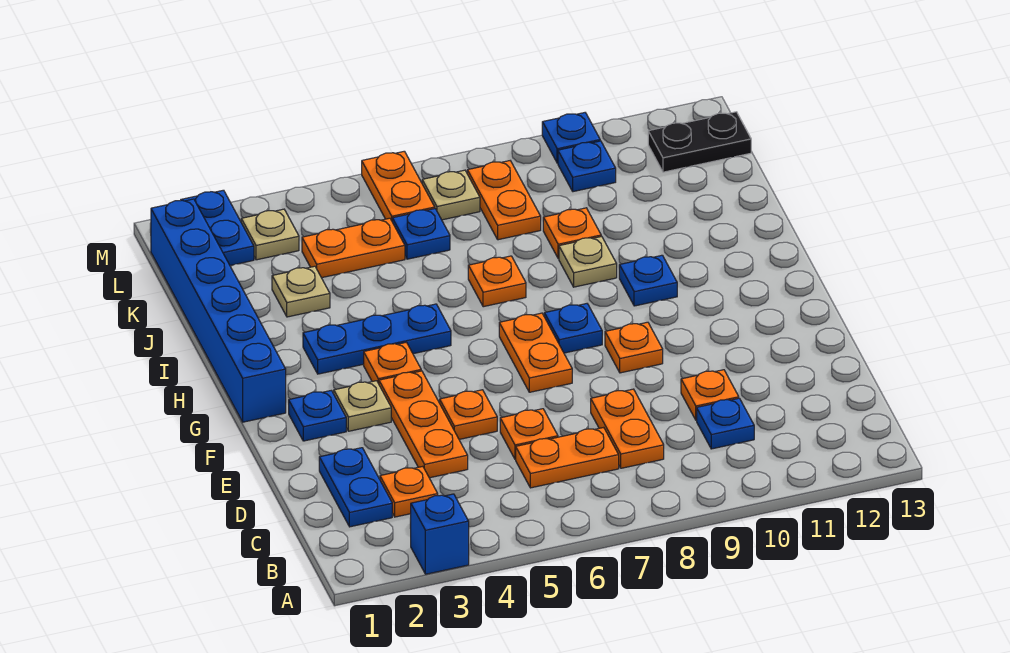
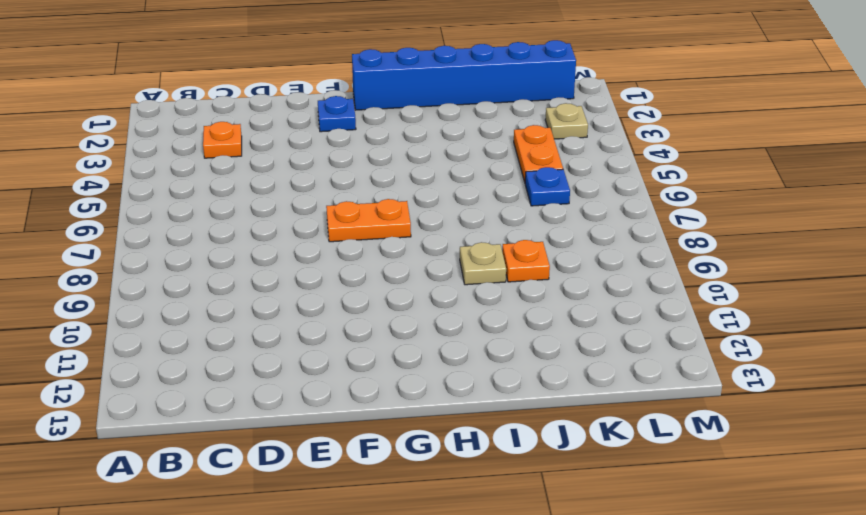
none -> blue 1x1 brick [410,494,469,574]
none -> blue 1x2 plate [319,448,392,527]
none -> orange 1x2 plate [516,427,619,488]
none -> orange 1x2 plate [591,389,664,468]

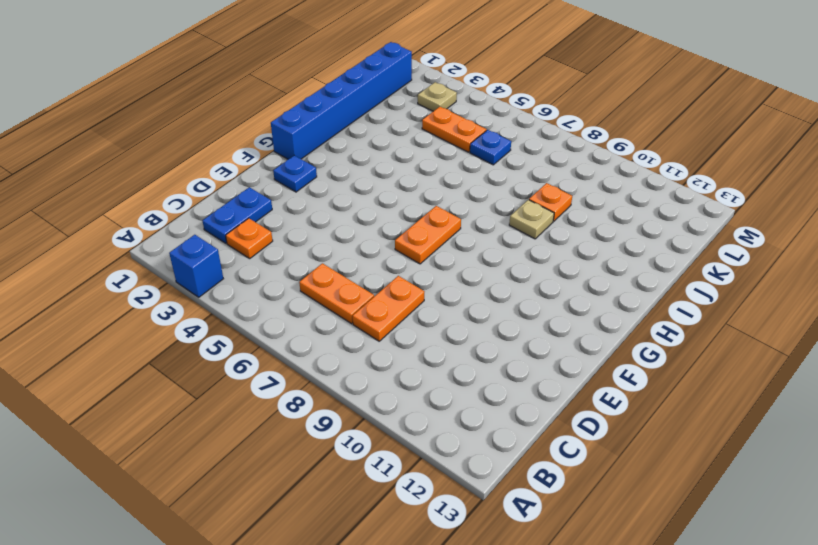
none -> blue 1x1 plate [697,398,754,449]
none -> orange 1x3 plate [379,371,468,478]
none -> orange 1x1 plate [500,409,558,459]
none -> orange 1x1 plate [681,370,739,420]

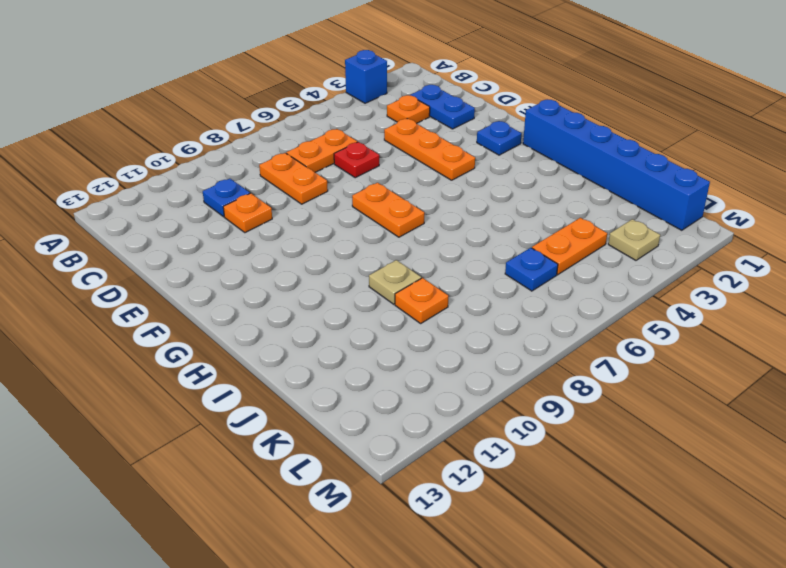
red 1x1 plate [334,142,379,178] -> orange 1x1 plate [500,409,558,459]
none -> orange 1x1 plate [440,390,497,439]
none -> tan 1x1 plate [334,381,391,431]
none -> orange 1x1 plate [605,322,663,373]
none -> orange 1x1 plate [364,342,421,384]

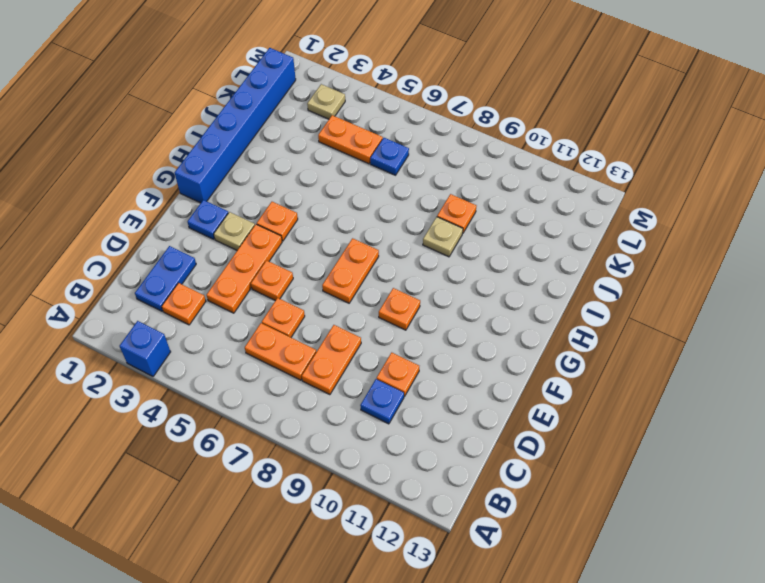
none -> blue 1x1 plate [544,304,602,353]
none -> blue 1x3 plate [303,304,451,374]
none -> blue 1x1 plate [619,255,677,306]
none -> orange 1x1 plate [468,256,526,307]

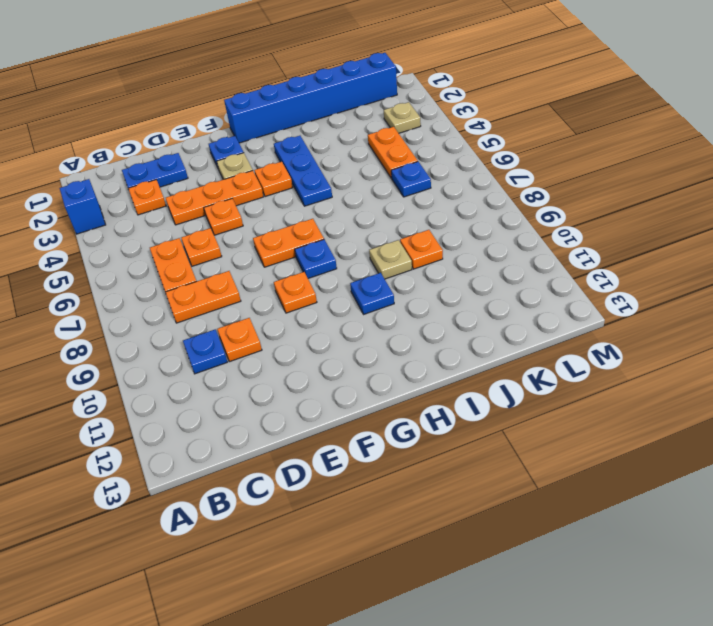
none -> orange 1x1 plate [468,256,526,307]
none -> tan 1x1 plate [272,266,330,317]
none -> orange 1x2 plate [467,161,541,240]
none -> blue 1x2 plate [181,190,254,265]

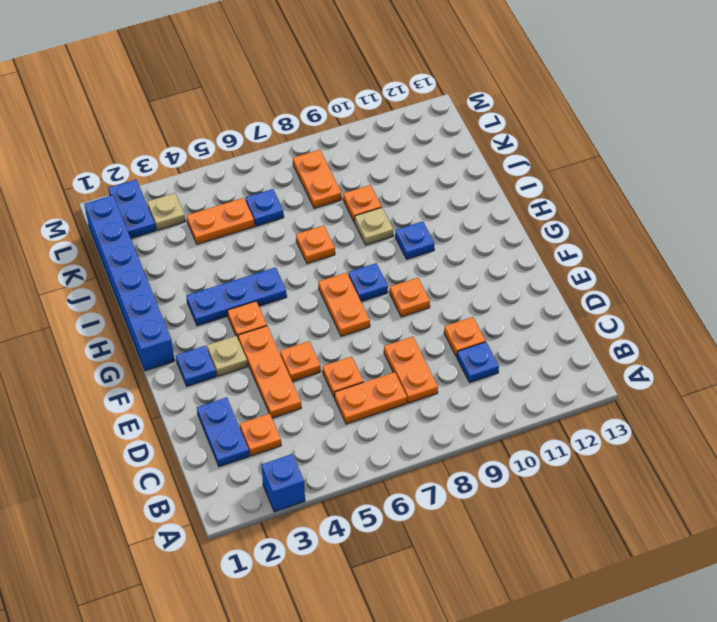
none -> tan 1x1 plate [272,266,330,317]
none -> orange 1x2 plate [362,151,435,220]
none -> tan 1x1 plate [422,170,480,220]
none -> blue 1x1 plate [558,141,616,192]

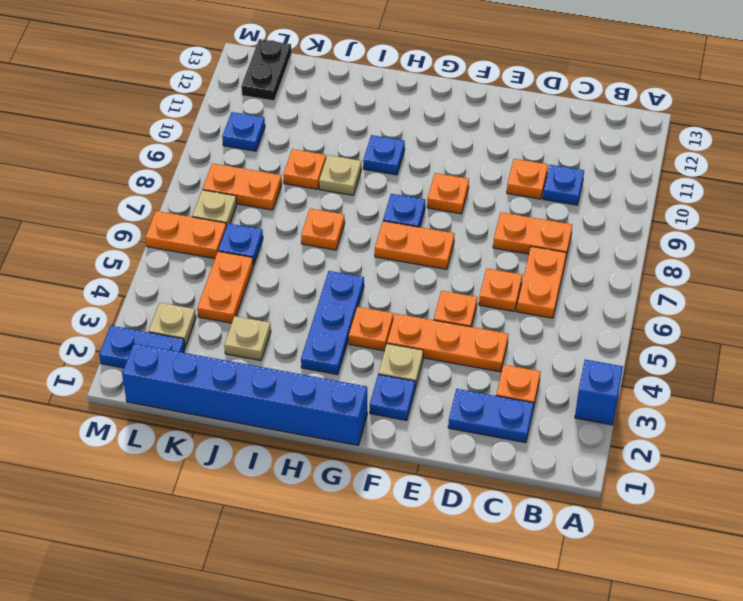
none -> blue 1x1 plate [542,113,600,163]

